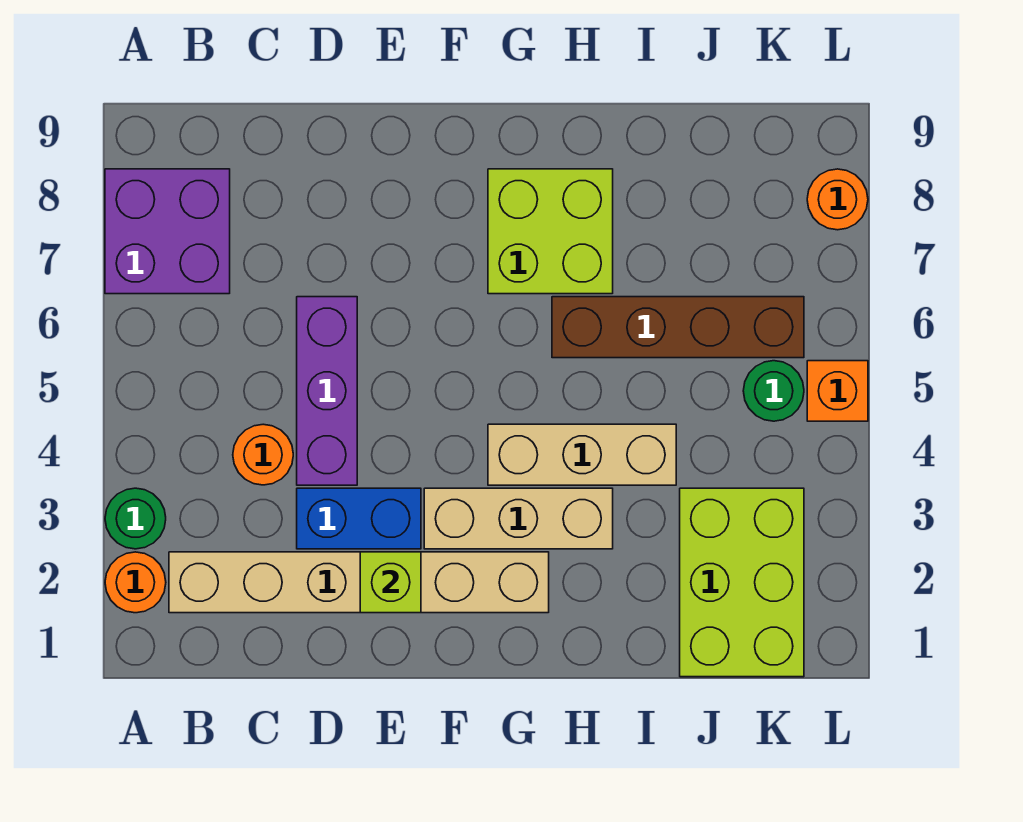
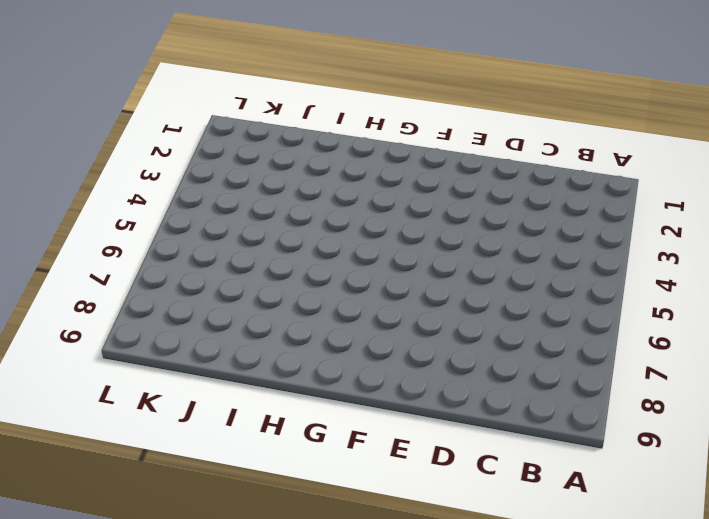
none -> orange 1x1 round brick [105,552,166,613]
none -> green 1x1 round brick [105,488,166,549]
none -> purple 2x2 brick [105,169,230,294]

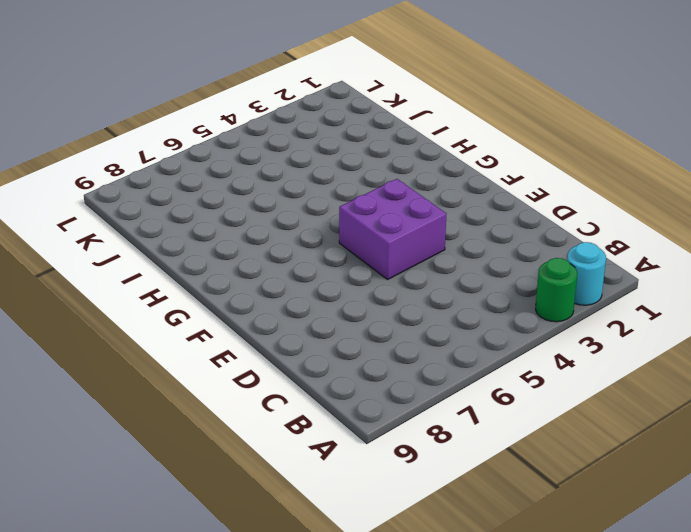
cyan 1x1 round brick [567,242,606,305] -> orange 1x1 round brick [105,552,166,613]
purple 2x2 brick [339,179,446,279] -> purple 2x2 brick moved to [105,169,230,294]
none -> tan 1x6 brick [169,552,549,613]
none -> orange 1x1 round brick [233,424,293,485]
none -> blue 1x2 brick [297,488,421,549]

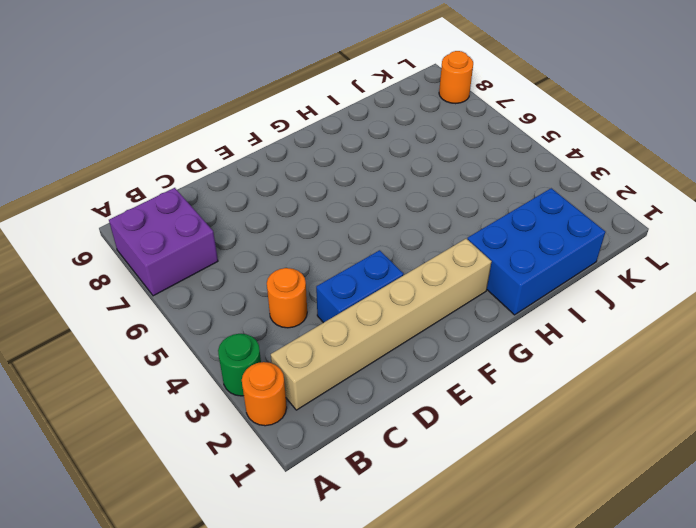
blue 2x3 brick [467,188,605,315] -> lime 2x3 brick [680,488,804,677]
none -> purple 1x3 brick [297,297,357,485]
none -> tan 1x3 brick [424,488,613,549]
none -> tan 1x3 brick [488,424,676,485]

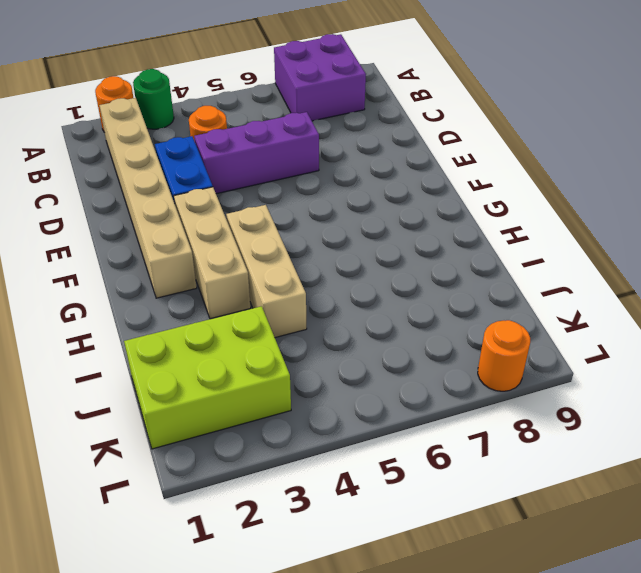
none -> lime 2x2 brick [488,169,613,294]
none -> brown 1x4 brick [552,297,804,358]
none -> green 1x1 round brick [743,361,804,421]

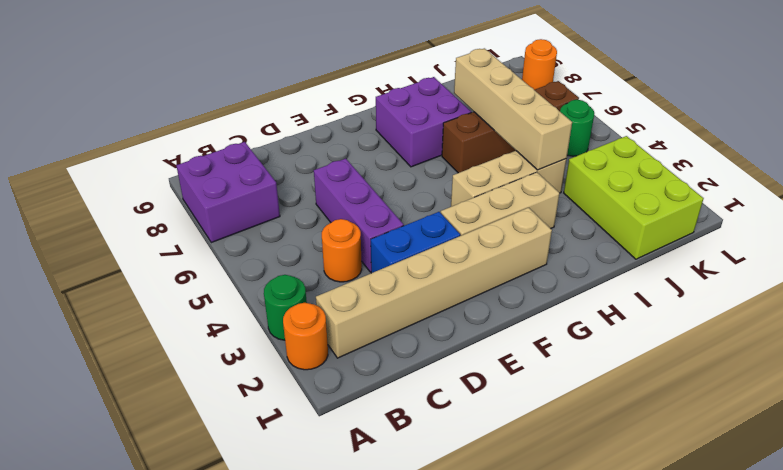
purple 2x2 brick [376,77,471,167] -> lime 2x2 brick [488,169,613,294]
tan 1x4 brick [454,48,572,170] -> none
none -> orange 1x1 brick [807,361,868,421]
none -> lime 1x1 brick [360,552,421,613]

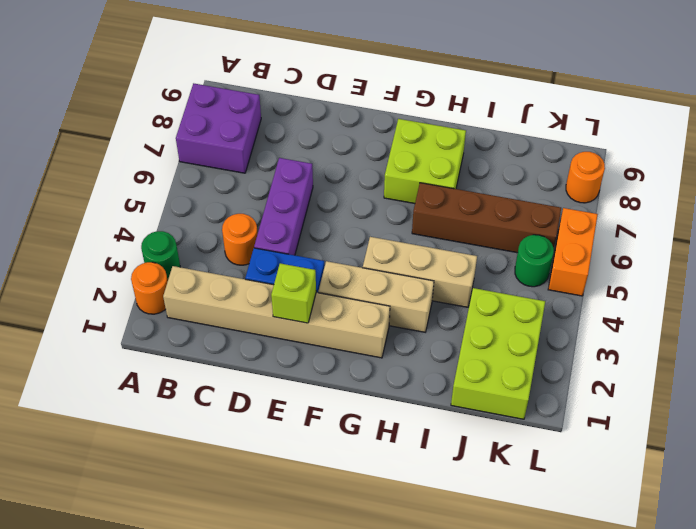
orange 1x2 brick [548,208,598,296] -> orange 1x1 brick [807,361,868,421]

